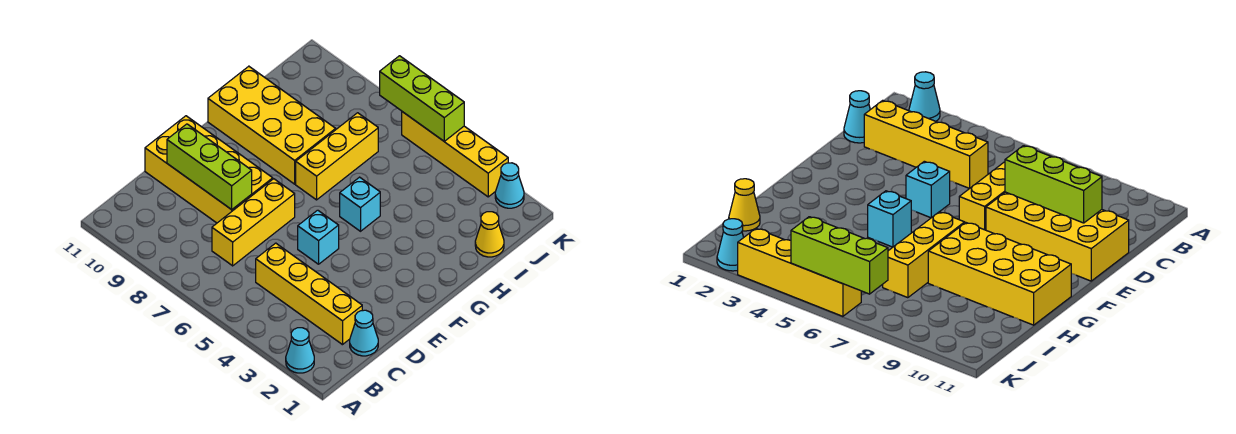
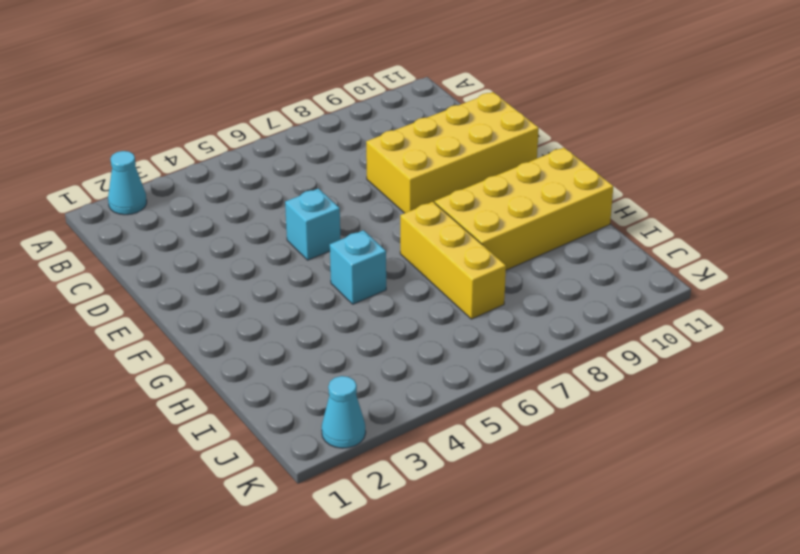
none -> cyan 1x1 cone [350,310,378,356]
none -> yellow 1x4 brick [256,243,362,345]
none -> yellow 1x3 brick [212,179,295,266]

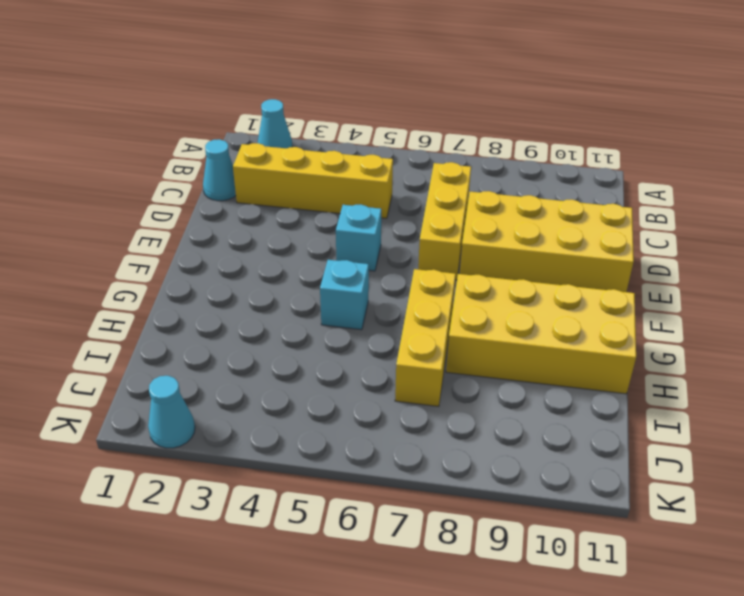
none -> yellow 1x1 cone [475,212,504,257]
none -> yellow 1x4 brick [402,112,508,197]
none -> lime 1x3 brick [167,124,252,210]

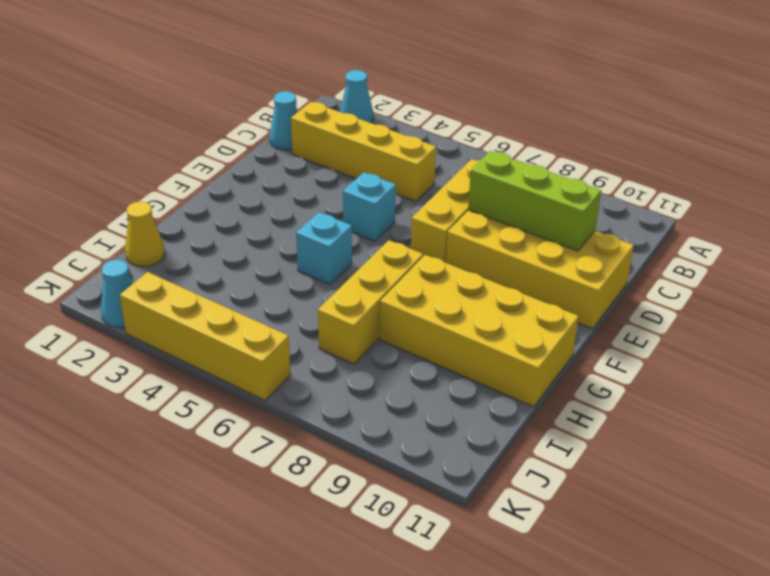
none -> lime 1x3 brick [380,56,464,141]

